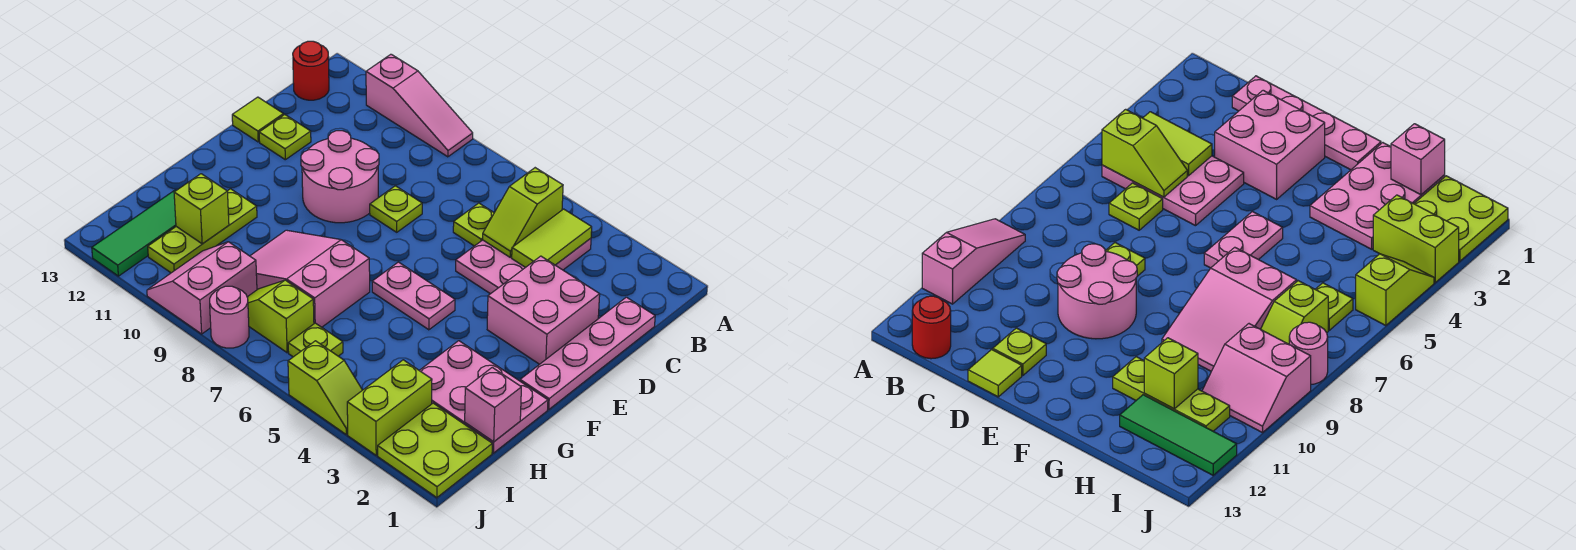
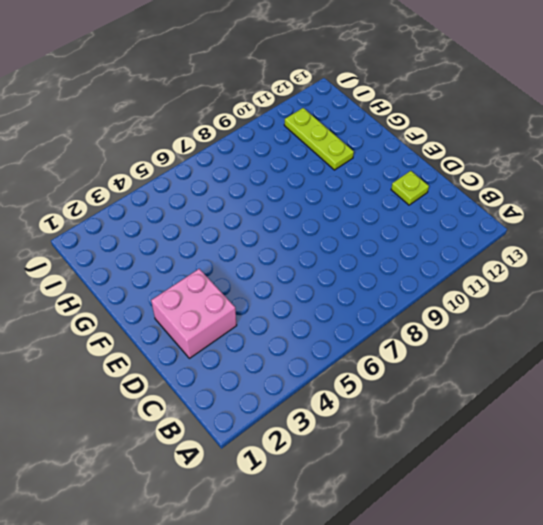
none -> pink 1x3 slope [366,54,473,157]
none -> pink 2x3 plate [456,238,591,294]
none -> red 1x1 round brick [293,41,329,100]

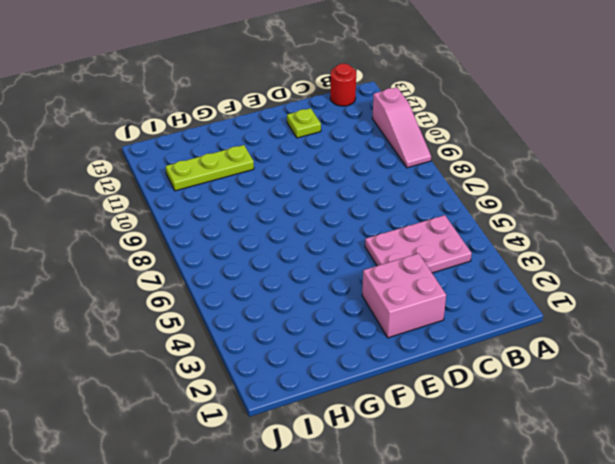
none -> pink 1x4 plate [520,297,655,409]
none -> lime 1x1 plate [453,203,494,246]
none -> lime 1x1 plate [370,186,422,232]

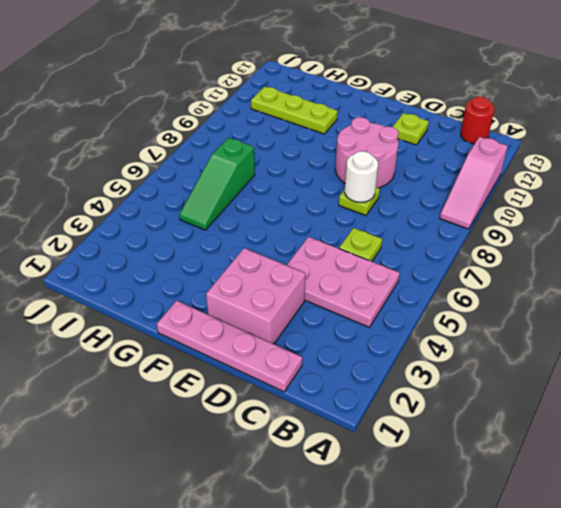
white 1x1 round brick [345,151,378,202] -> none
green 1x3 slope [179,138,255,230] -> pink 2x3 slope [250,230,370,327]
none -> lime 1x1 tile [232,97,284,142]
none -> pink 1x2 plate [372,262,455,330]
none -> pink 2x3 plate [419,341,548,453]

